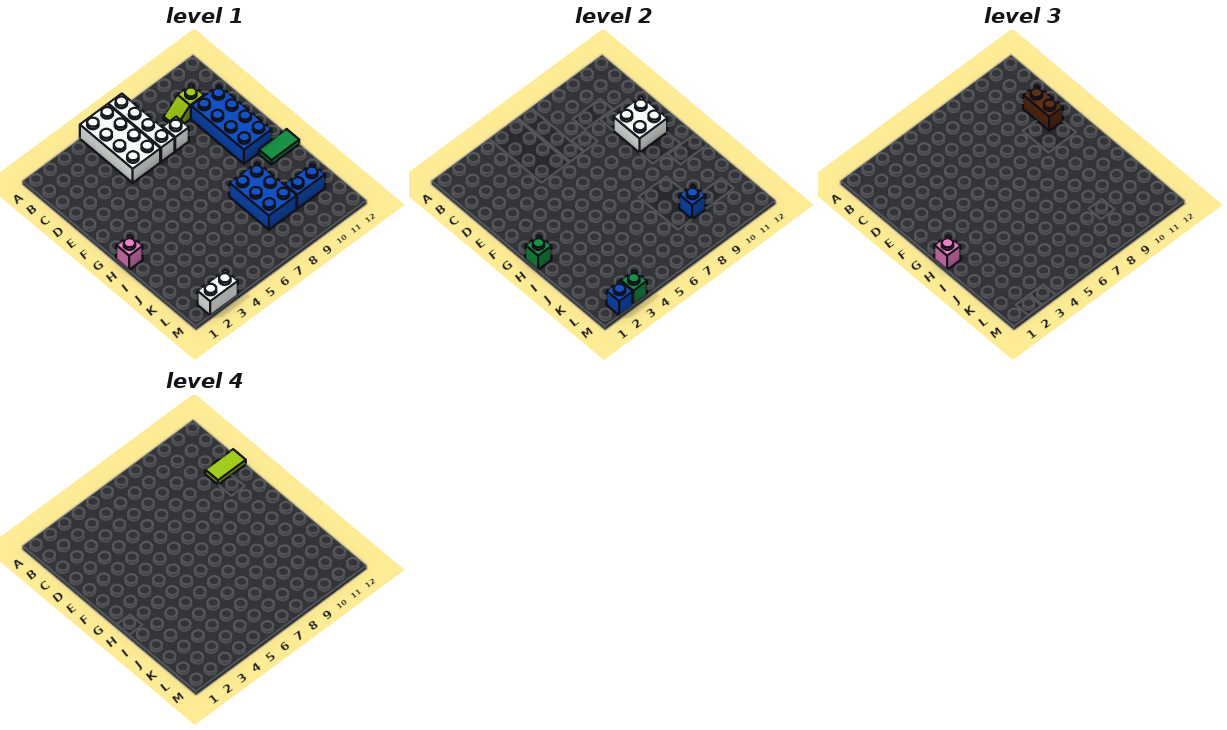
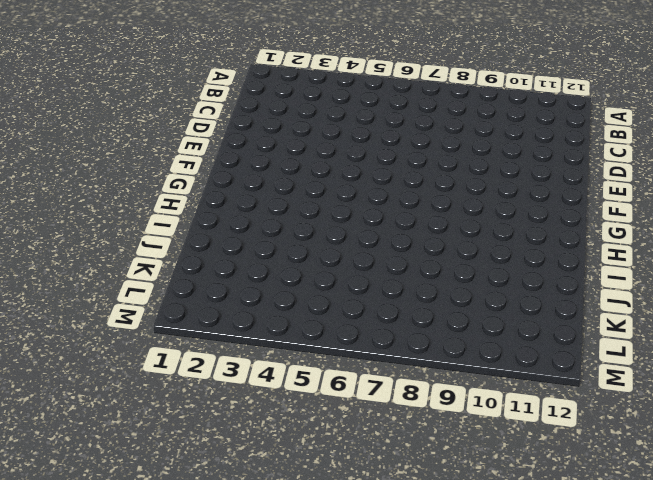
none -> white 2x4 brick [80,104,160,183]
none -> white 1x4 brick [108,94,175,162]
none -> lime 1x2 slope [164,84,204,123]

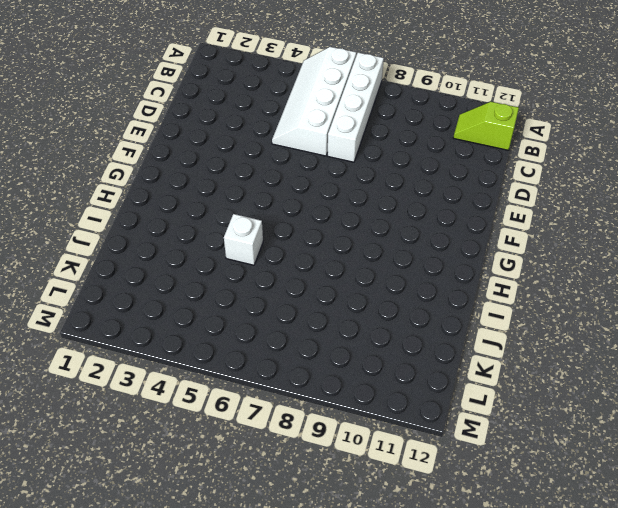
white 2x4 slope [272,47,356,156] -> white 2x4 brick [80,104,160,183]
lime 1x2 slope [453,102,519,150] -> lime 1x2 slope moved to [164,84,204,123]
white 1x1 brick [224,214,263,265] -> white 1x1 brick moved to [163,117,189,151]
none -> blue 2x4 brick [191,85,272,164]
none -> pink 1x1 brick [116,235,143,270]
none -> green 1x2 tile [259,129,299,164]

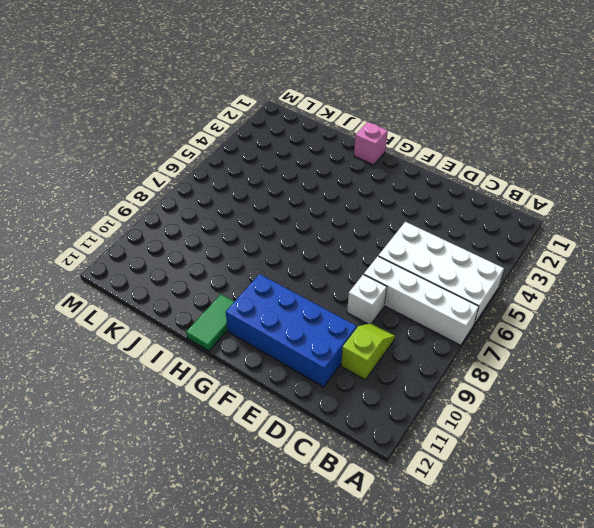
none -> blue 2x3 brick [229,162,297,230]
none -> blue 1x2 brick [285,164,325,209]
none -> white 1x2 brick [198,270,238,315]

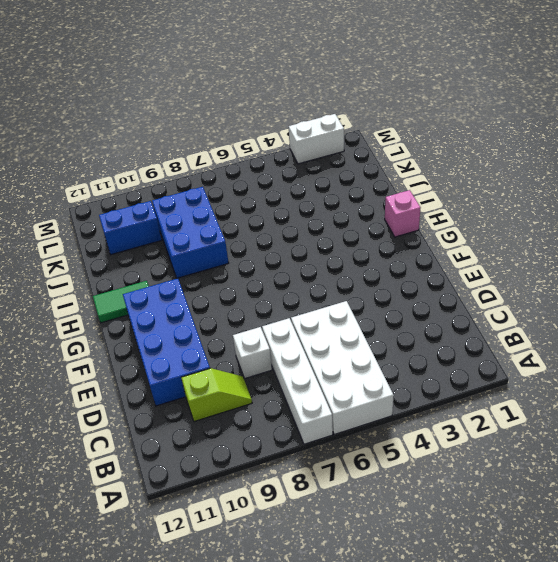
none -> white 2x2 brick [614,96,667,153]
none -> green 1x1 brick [525,235,552,270]
none -> blue 1x1 brick [679,185,706,219]

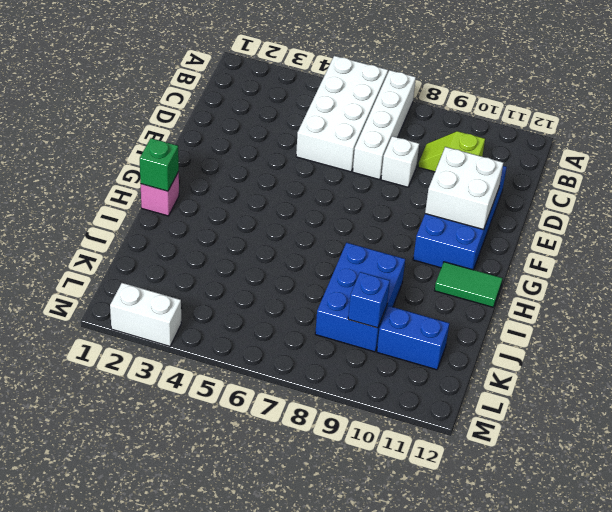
none -> blue 1x1 brick [607,281,633,315]
none -> green 1x1 brick [621,270,647,305]
none -> brown 1x2 brick [1023,85,1063,131]

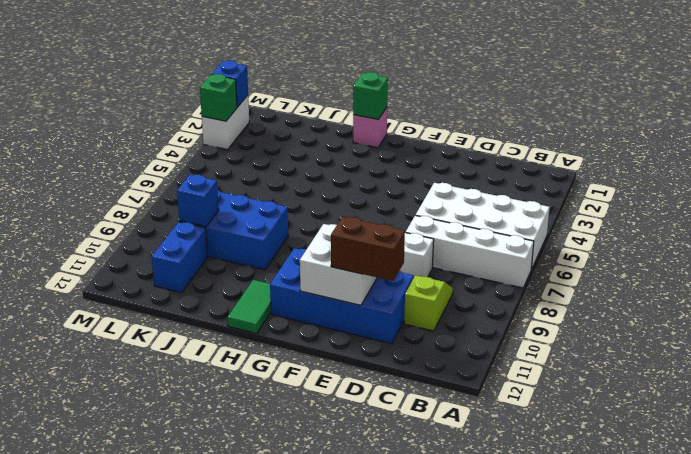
none -> pink 1x1 brick [934,235,961,270]
none -> lime 1x2 tile [205,449,246,485]

